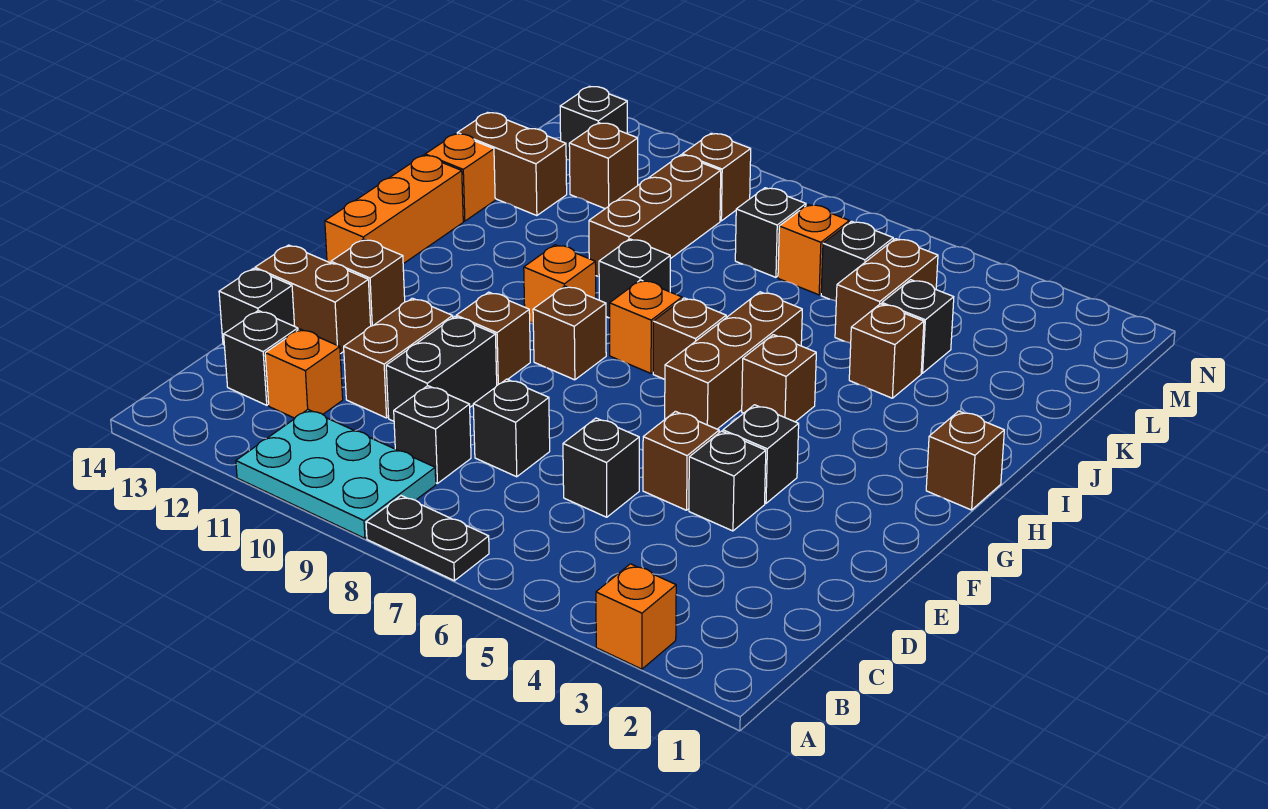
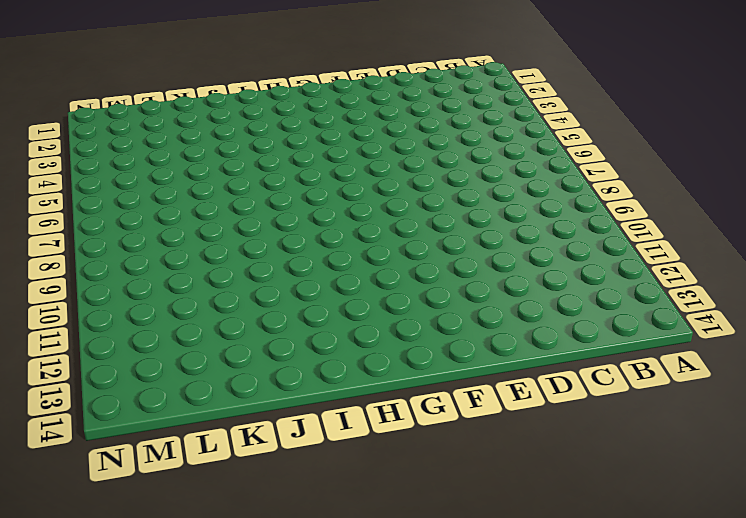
none -> orange 1x1 brick [596,564,676,669]
none -> black 1x2 plate [366,496,489,581]
none -> cyan 2x3 plate [236,410,436,538]
none -> black 1x1 brick [394,386,471,484]

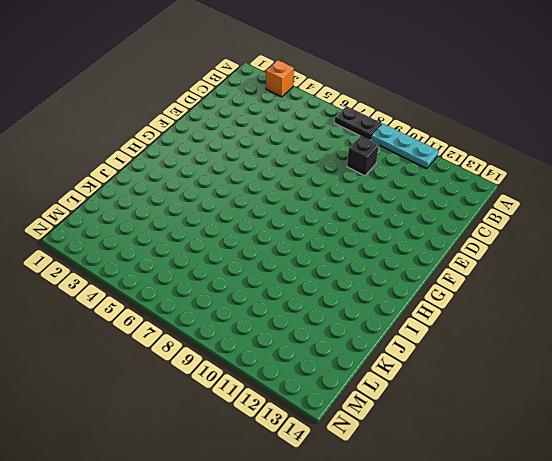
cyan 1x3 plate [371,124,438,169] -> cyan 2x3 plate [236,410,436,538]
none -> orange 1x1 brick [265,329,343,418]
none -> black 1x1 brick [224,311,298,405]
none -> black 1x1 brick [563,418,639,517]
none -> black 1x1 brick [473,379,550,477]

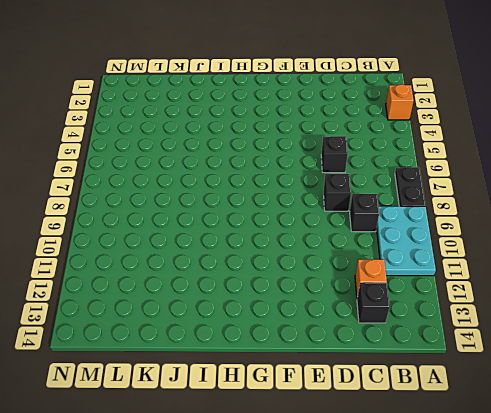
none -> black 1x2 brick [386,316,497,421]
none -> brown 1x2 brick [344,298,453,418]
none -> black 1x1 brick [219,269,295,345]
none -> black 1x1 brick [689,431,766,531]

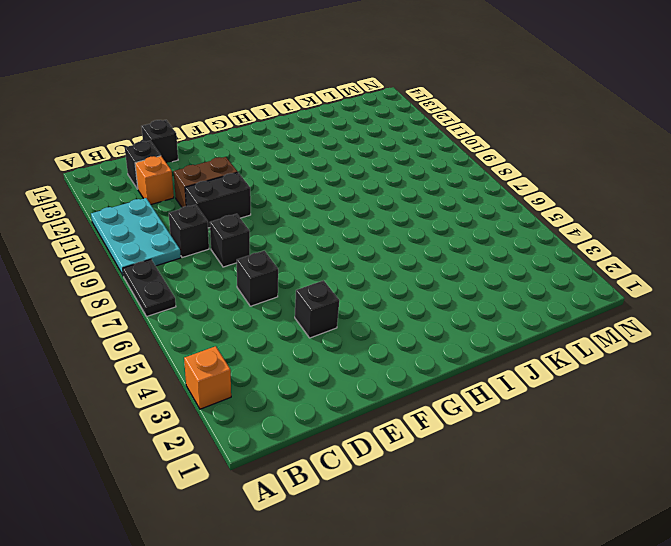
none -> brown 1x1 brick [643,411,719,510]
none -> brown 1x2 brick [255,245,371,354]
none -> black 1x1 brick [723,405,799,503]
none -> brown 1x1 brick [456,292,530,385]

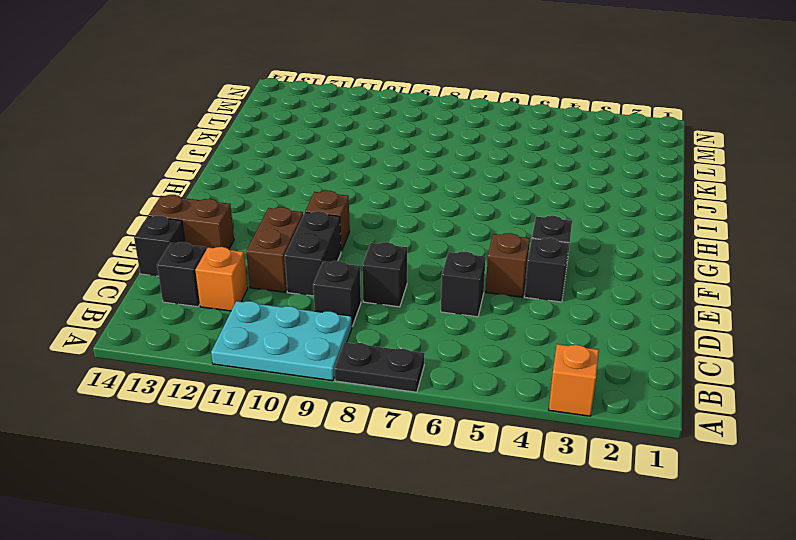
none -> brown 1x1 brick [331,239,405,326]
none -> brown 1x3 brick [665,292,802,429]
none -> brown 1x1 brick [533,286,606,380]
none -> orange 1x3 brick [325,155,463,264]

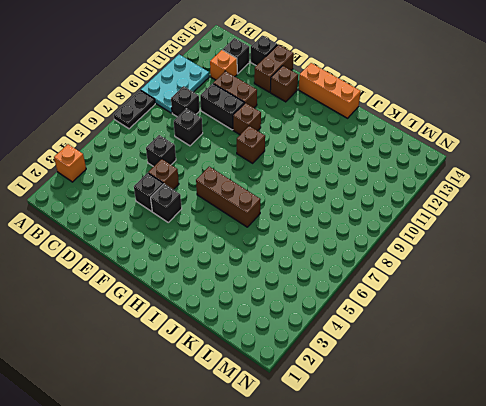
none -> brown 1x1 brick [926,411,1004,510]
none -> brown 1x1 brick [742,335,816,422]
none -> brown 1x1 brick [653,298,726,379]
none -> orange 1x1 brick [610,280,682,373]

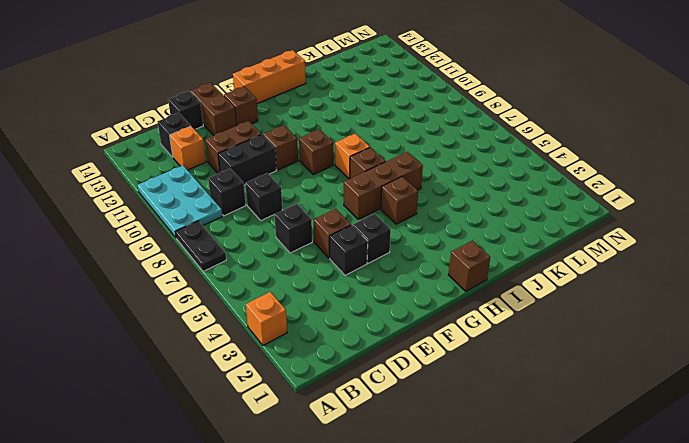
none -> orange 1x1 brick [524,245,596,323]
none -> black 1x1 brick [599,239,670,318]
none -> brown 1x1 brick [849,304,924,398]
none -> brown 1x3 brick [589,155,721,277]

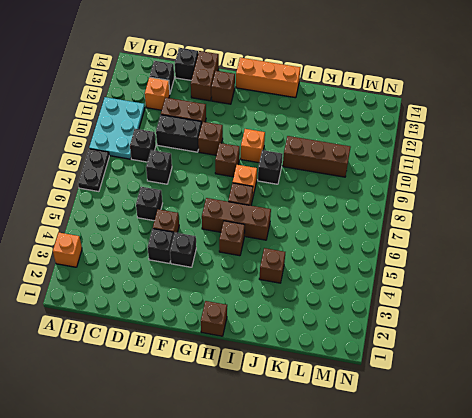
none -> orange 1x1 brick [425,134,495,221]
none -> black 1x1 brick [882,280,954,373]
none -> brown 1x2 brick [835,239,938,343]
none -> brown 1x2 brick [457,112,567,216]

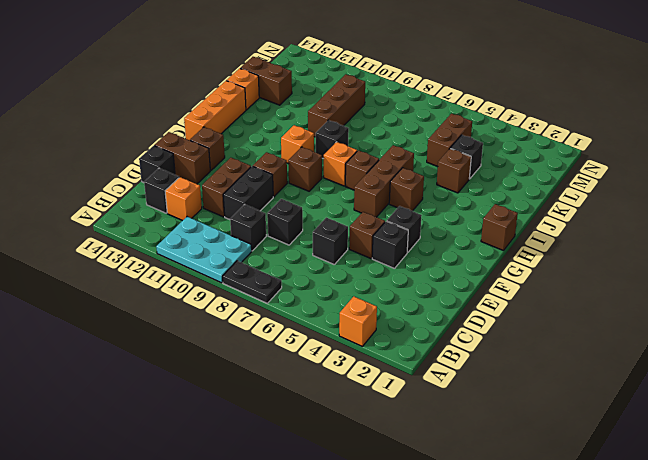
none -> black 1x1 brick [821,221,893,301]
none -> orange 1x1 brick [778,205,849,295]
none -> black 1x1 brick [735,188,806,277]
none -> brown 1x1 brick [569,123,638,209]

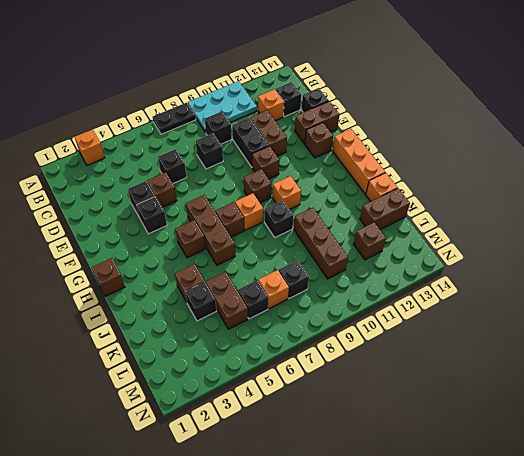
none -> brown 1x1 brick [682,133,751,221]
none -> black 1x1 brick [560,86,627,160]

